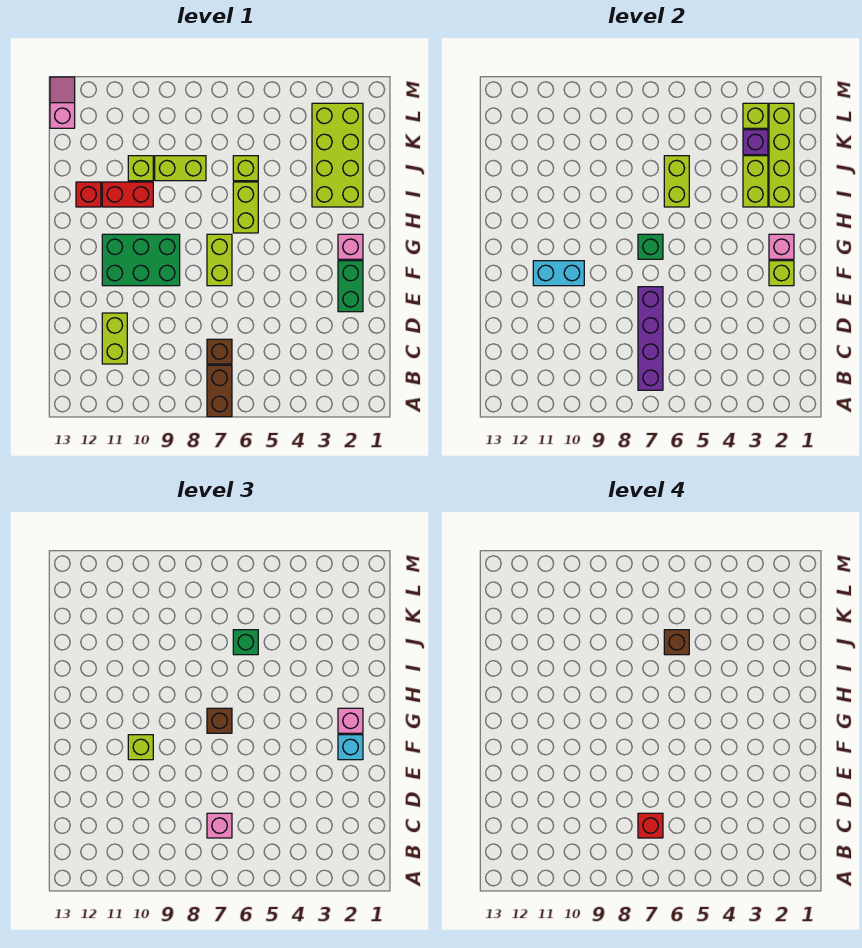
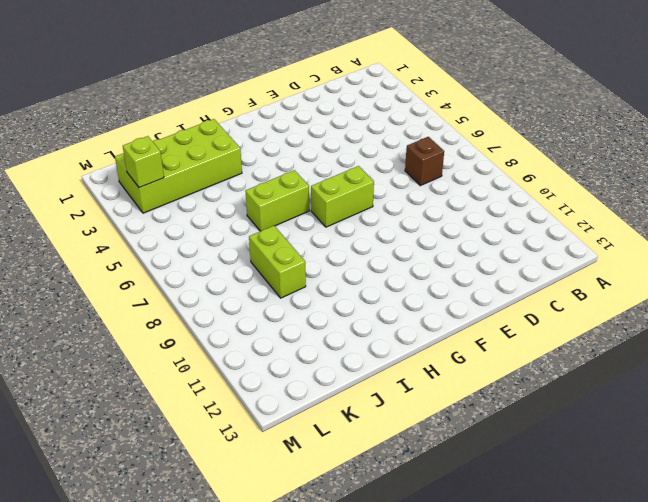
none -> brown 1x2 brick [207,365,232,417]
none -> lime 1x2 brick [102,313,127,364]
none -> green 1x2 brick [338,261,363,312]
none -> green 2x3 brick [102,234,180,286]

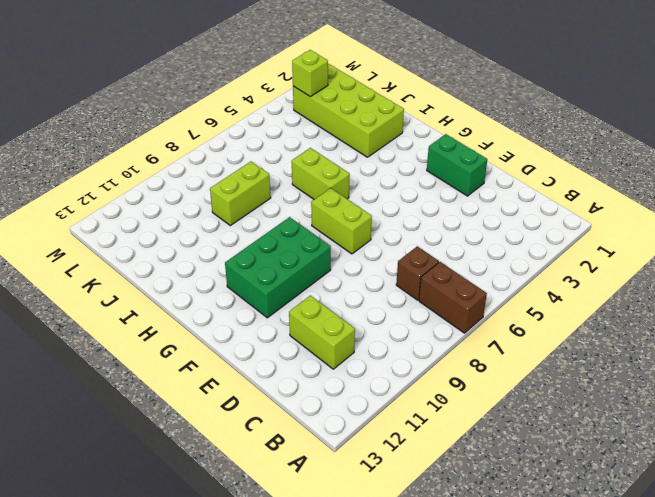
none -> pink 1x1 brick [338,234,363,259]
none -> red 1x2 brick [102,182,153,207]
none -> red 1x1 brick [76,182,101,207]
none -> lime 1x1 brick [233,156,258,181]

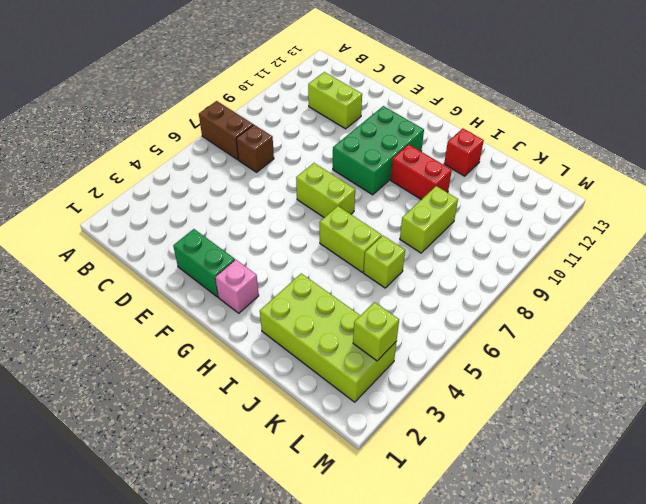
red 1x2 brick [391,144,452,200] -> red 1x2 brick turned to [102,182,153,207]
none -> lime 1x1 brick [128,156,153,181]
none -> pink 1x2 slope [50,77,75,128]
none -> purple 1x4 brick [638,287,663,390]
none -> lime 1x1 brick [769,261,794,286]

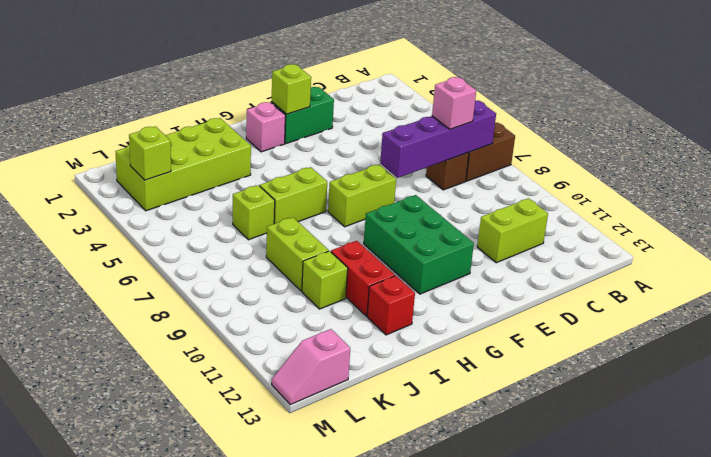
none -> cyan 1x2 brick [533,261,584,286]
none -> pink 1x1 brick [769,234,794,259]
none -> green 1x1 brick [638,234,663,259]
none -> lime 1x4 brick [769,103,794,207]

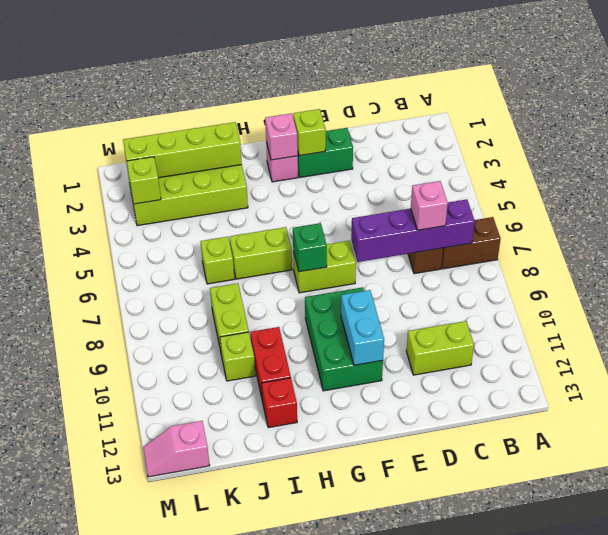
none -> lime 1x2 brick [743,156,768,207]
none -> lime 1x2 brick [664,156,689,207]
none -> purple 1x1 brick [743,130,768,155]
none -> cyan 1x1 brick [338,735,363,760]

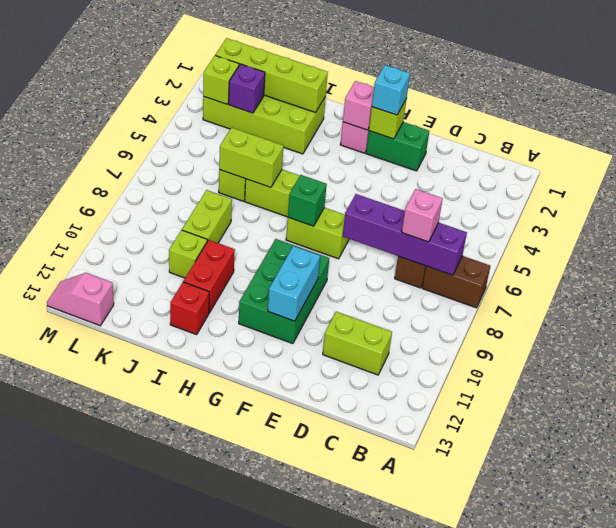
none -> lime 1x2 brick [743,156,768,207]
none -> lime 1x1 brick [128,735,153,760]
none -> pink 1x1 brick [338,708,363,733]
none -> brown 1x1 brick [207,708,232,733]

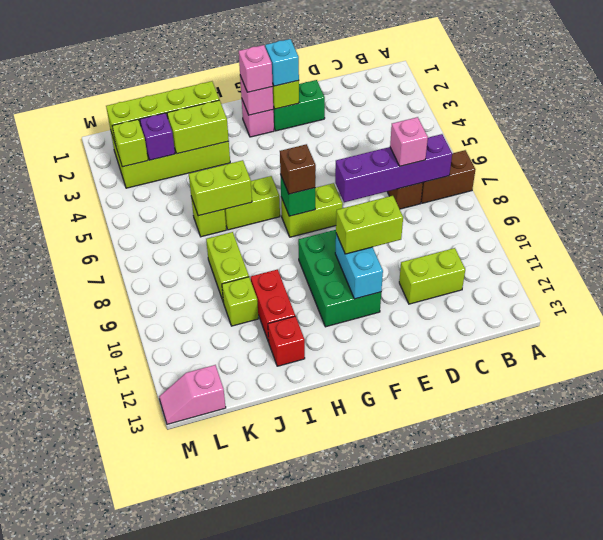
lime 1x2 brick [336,196,403,254] -> lime 1x1 brick [128,735,153,760]
none -> green 1x1 brick [233,630,258,655]
none -> red 1x1 brick [638,813,663,838]
none -> brown 1x1 brick [664,630,689,655]

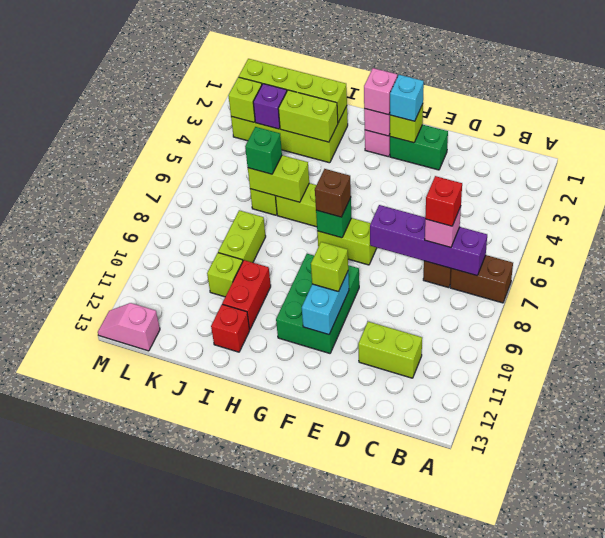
none -> brown 1x1 brick [664,630,689,655]

